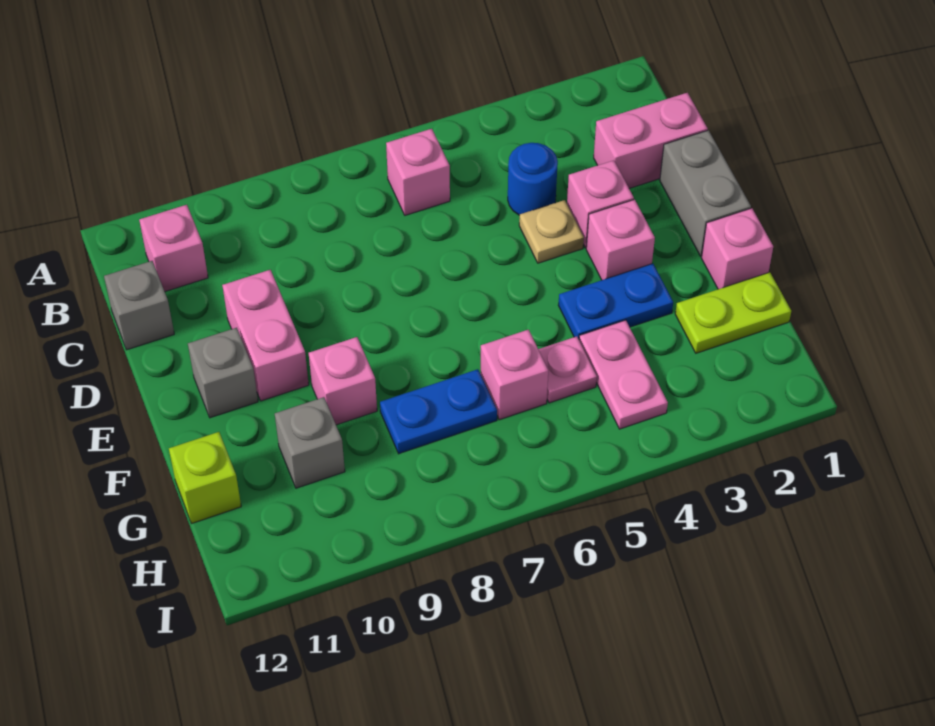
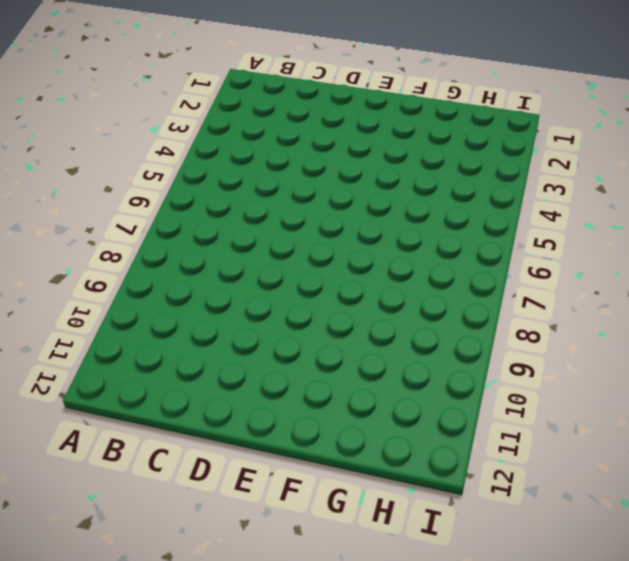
none -> pink 1x1 brick [386,129,450,215]
none -> pink 1x1 brick [139,205,208,292]
none -> pink 1x2 brick [594,93,708,188]

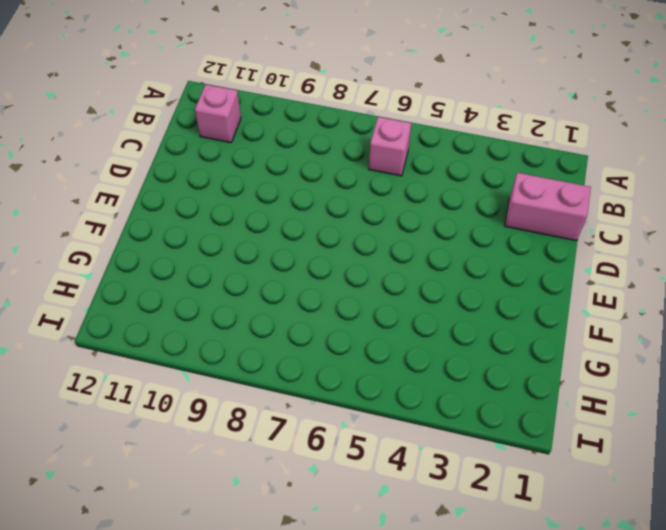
none -> blue 1x1 round brick [508,143,558,215]
none -> grey 1x1 brick [104,261,174,350]
none -> grey 1x2 brick [660,130,751,256]

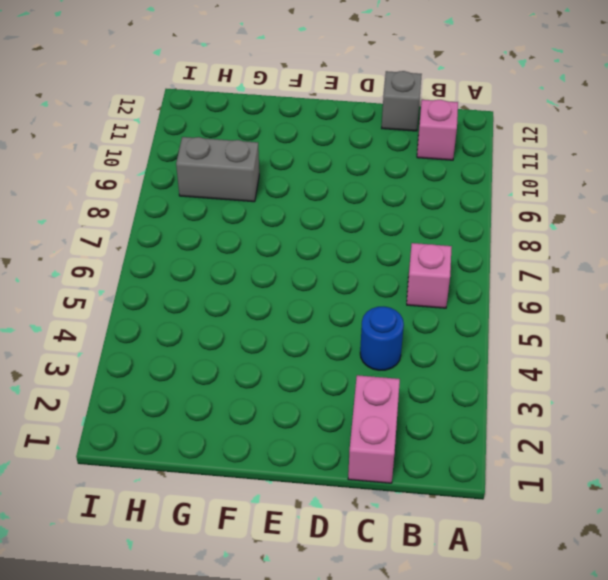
grey 1x2 brick [176,137,259,202] -> grey 1x2 brick moved to [660,130,751,256]
none -> pink 1x1 brick [567,160,634,248]
none -> tan 1x1 plate [519,200,584,263]
none -> pink 1x2 brick [222,270,309,401]

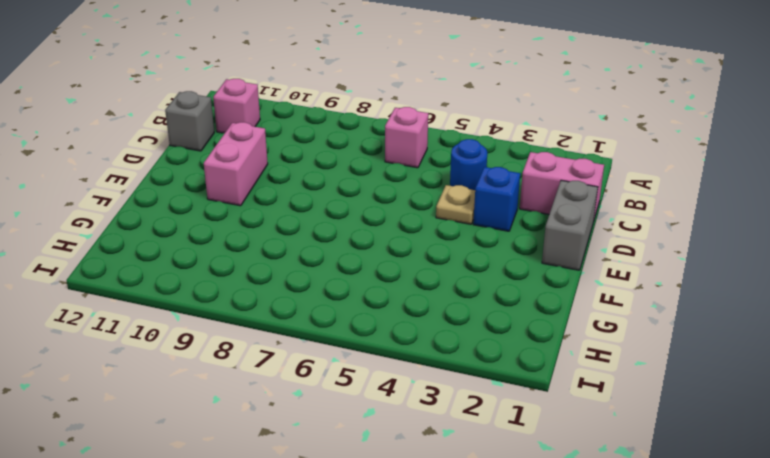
blue 1x1 brick [473,167,520,231] -> pink 1x1 brick [567,160,634,248]
none -> pink 1x1 brick [586,199,655,280]
none -> grey 1x1 brick [188,328,258,418]
none -> pink 1x1 brick [701,208,773,289]

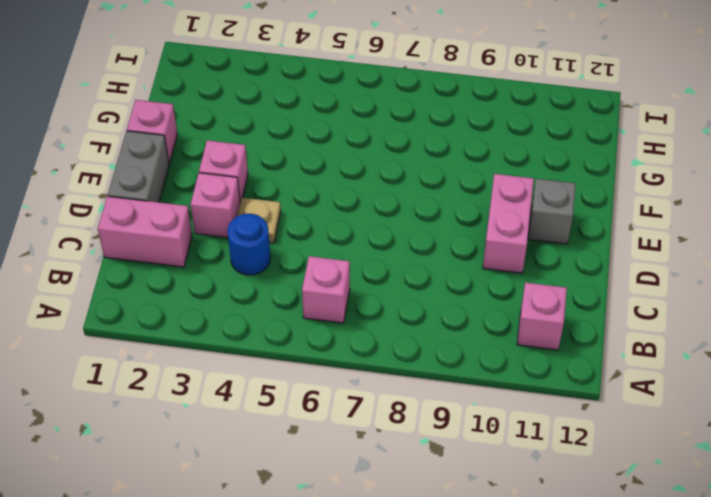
none -> grey 1x1 brick [104,261,174,350]
none -> blue 1x2 plate [558,264,673,339]
none -> pink 1x1 brick [309,337,377,425]

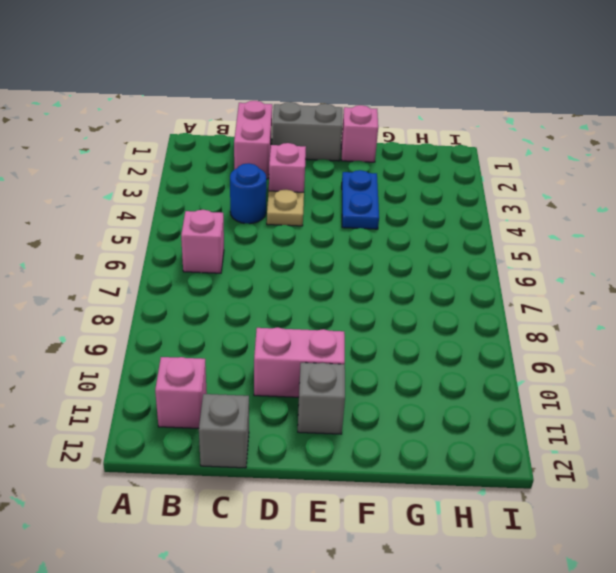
none -> pink 1x1 brick [586,199,655,280]
none -> pink 1x1 brick [309,337,377,425]
none -> lime 1x2 plate [675,272,791,353]

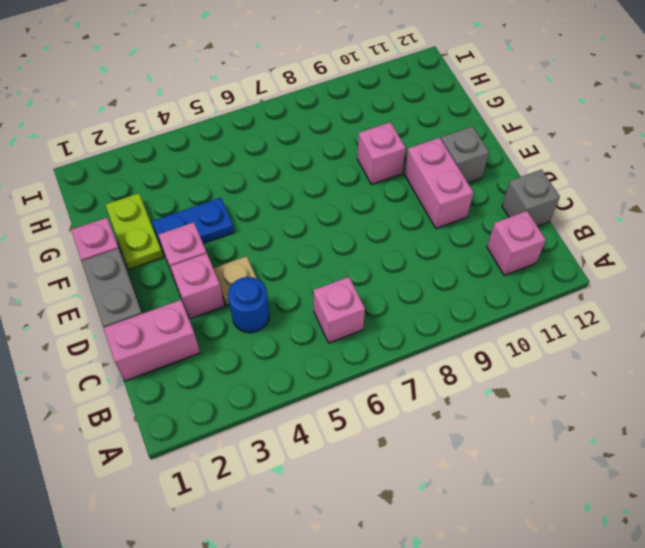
lime 1x2 plate [106,193,163,269] -> lime 1x2 plate turned to [675,272,791,353]
none -> pink 1x2 plate [579,320,668,429]
none -> pink 1x1 plate [538,336,597,403]
none -> pink 1x1 brick [480,330,548,420]

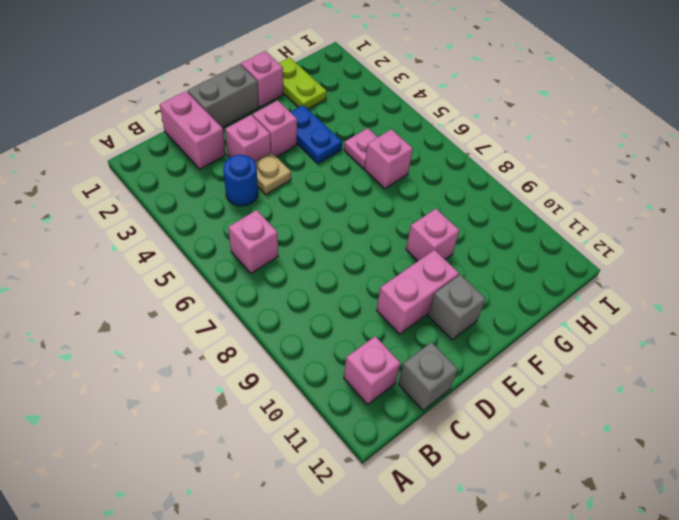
none -> pink 1x2 plate [579,320,668,429]
none -> blue 1x2 plate [380,369,497,454]
none -> grey 1x1 brick [275,397,345,488]

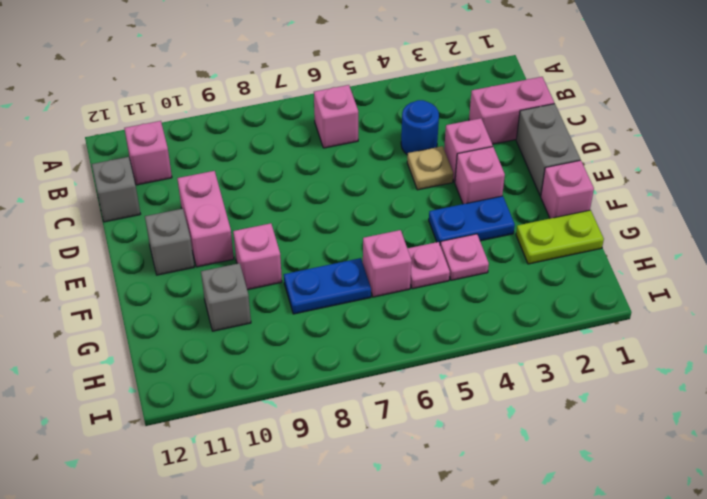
pink 1x1 plate [440,234,489,280] -> pink 1x2 plate [579,320,668,429]
none -> lime 1x1 brick [169,432,241,523]

